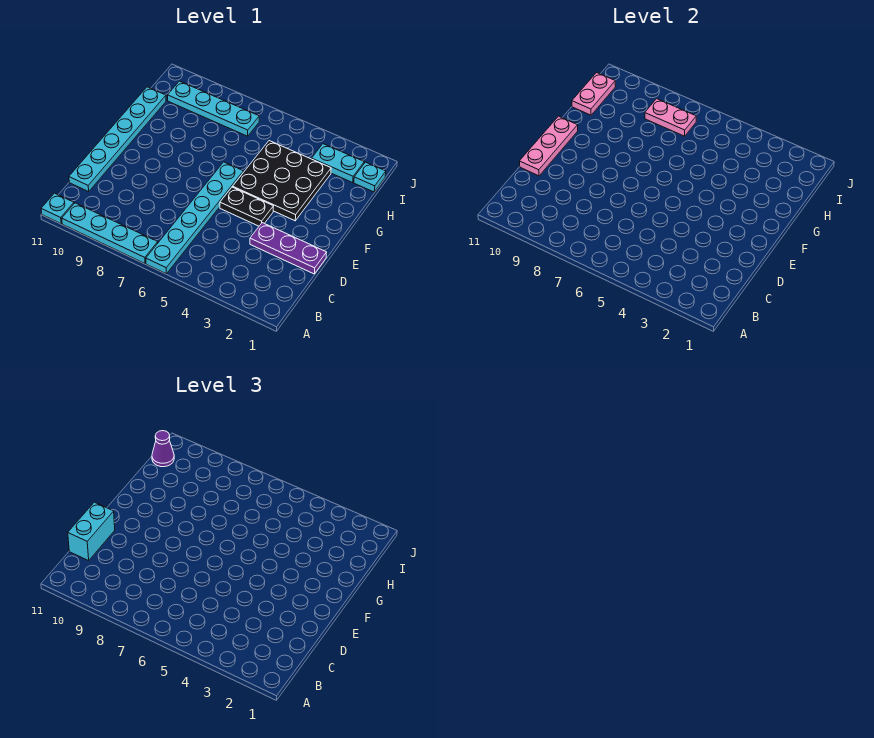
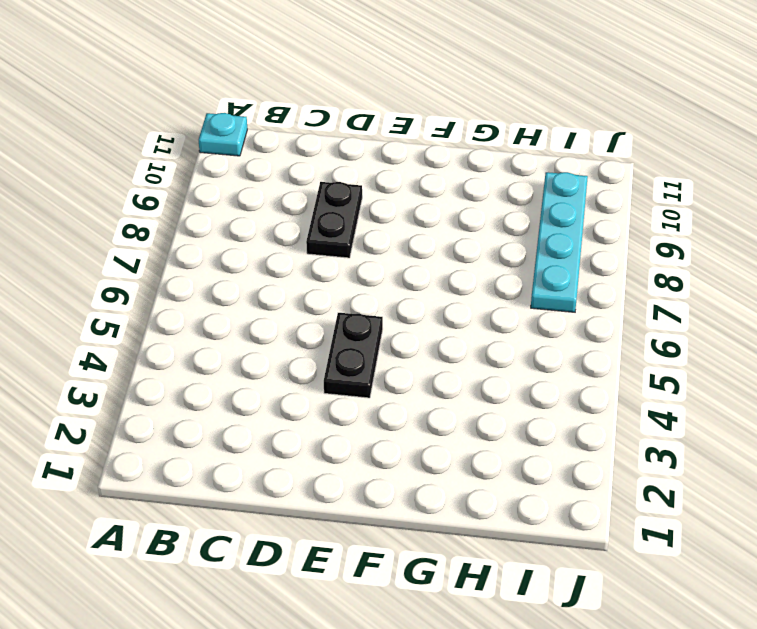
black 1x2 plate [306,182,362,258] -> none
none -> cyan 1x6 plate [146,162,243,274]
none -> cyan 1x4 plate [62,203,158,263]
none -> cyan 1x6 plate [69,87,166,192]

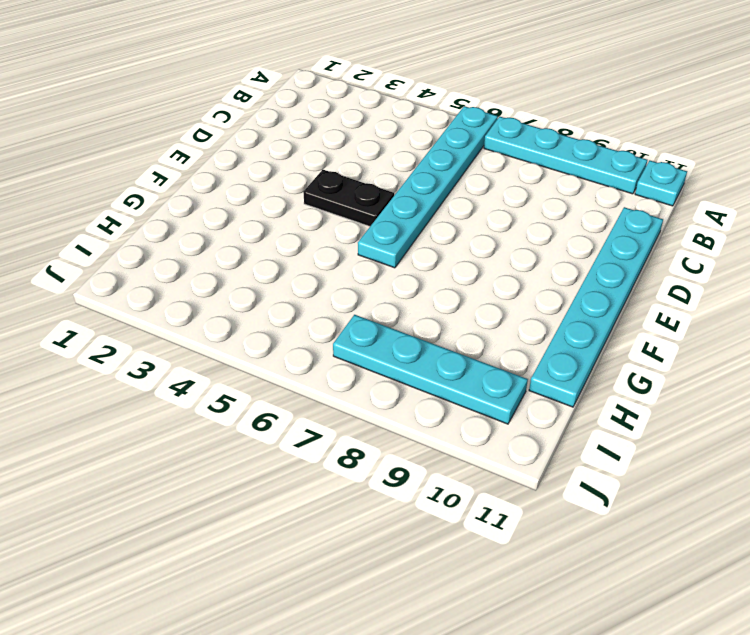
none -> purple 1x3 plate [250,223,327,274]
none -> black 3x3 plate [233,141,331,221]
none -> cyan 1x1 plate [354,162,386,192]

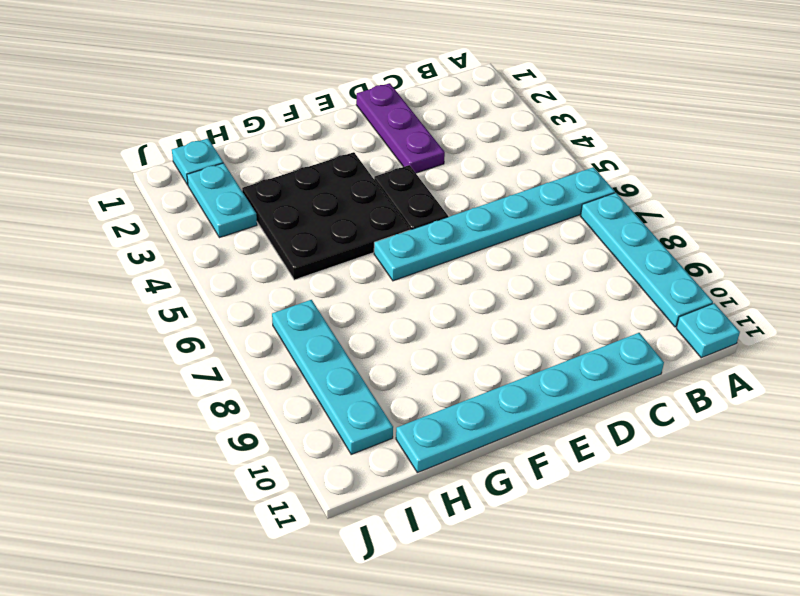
none -> pink 1x3 plate [519,116,578,176]
none -> pink 1x2 plate [572,73,616,115]
none -> pink 1x2 plate [645,99,696,136]

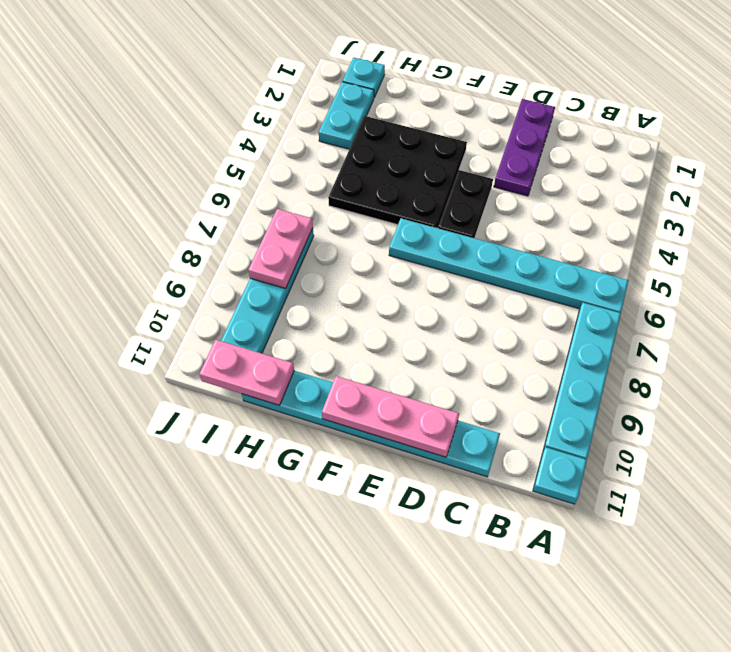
none -> cyan 1x2 brick [68,502,115,561]
none -> purple 1x1 cone [152,431,174,467]

